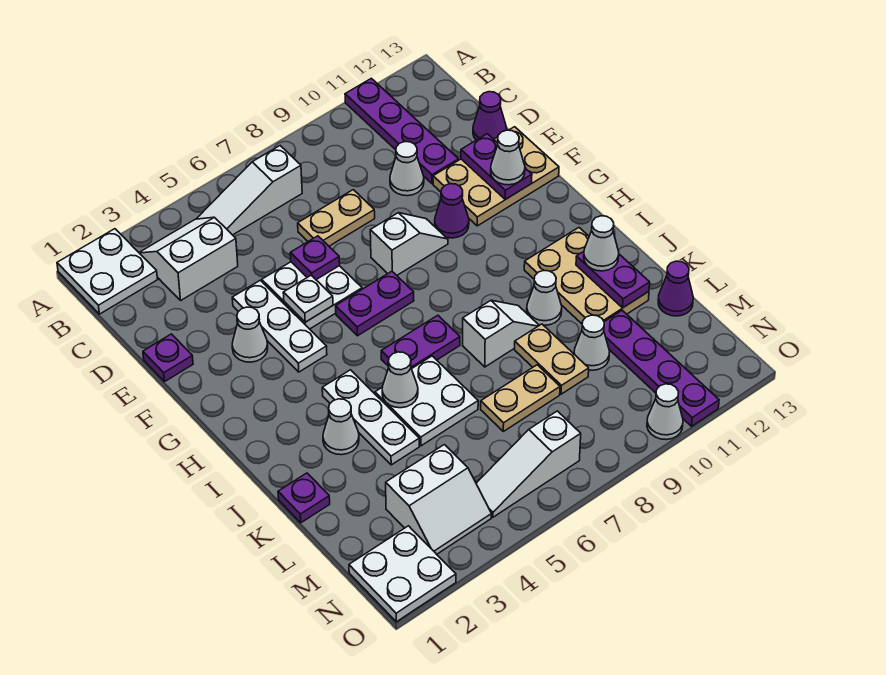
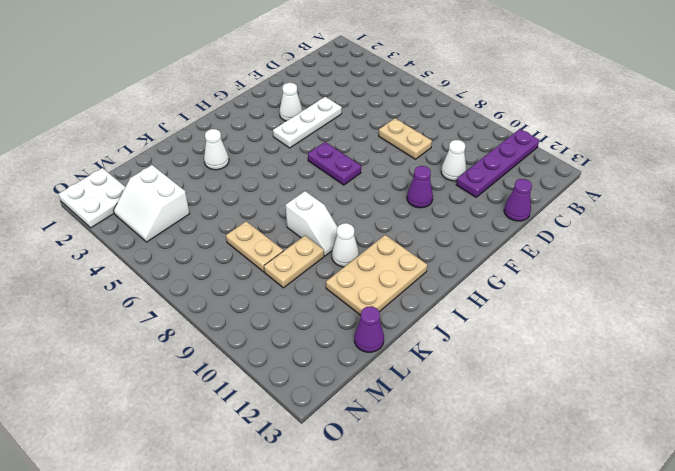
none -> white 2x2 plate [57,229,157,314]
none -> white 2x2 slope [139,217,238,300]
none -> white 1x3 slope [197,146,302,235]
none -> purple 1x1 plate [143,334,193,381]

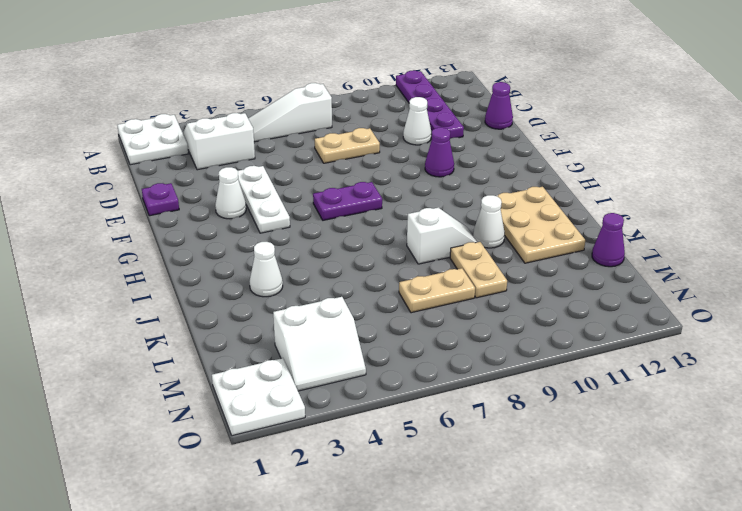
none -> white 2x2 plate [262,262,362,329]
none -> tan 2x3 plate [433,127,559,226]
none -> white 1x2 slope [370,213,448,275]
none -> white 1x3 plate [322,370,419,465]

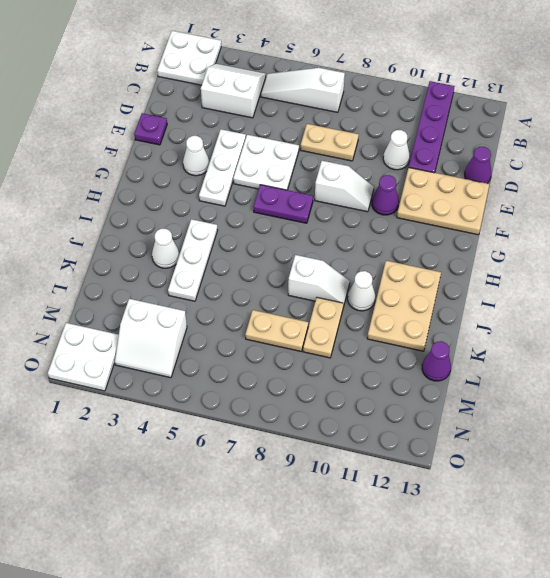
none -> purple 1x2 plate [381,315,460,369]
none -> white 2x2 plate [375,356,478,446]
none -> purple 1x1 plate [278,473,330,523]
none -> white 1x1 cone [574,315,610,370]

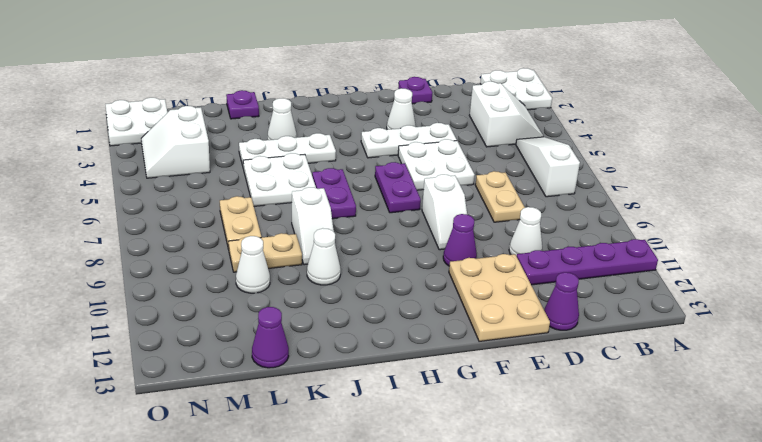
none -> tan 2x3 plate [524,228,649,324]
none -> purple 1x4 plate [604,310,719,426]
none -> white 1x3 slope [476,411,581,517]
none -> white 1x1 cone [647,384,683,440]

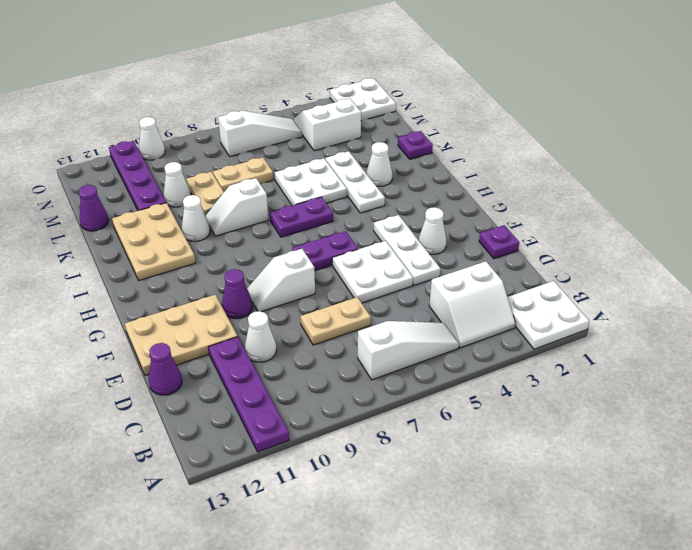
none -> purple 1x1 plate [290,236,340,280]
none -> purple 1x2 plate [461,134,532,199]
none -> white 1x1 plate [283,275,333,322]
none -> white 1x1 cone [382,352,418,408]

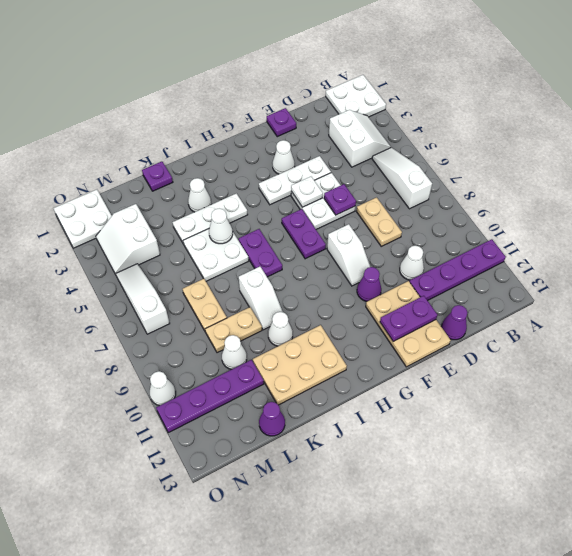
none -> purple 1x2 plate [576,252,650,308]
none -> white 1x1 cone [491,130,525,185]
none -> white 1x1 cone [584,216,619,271]

